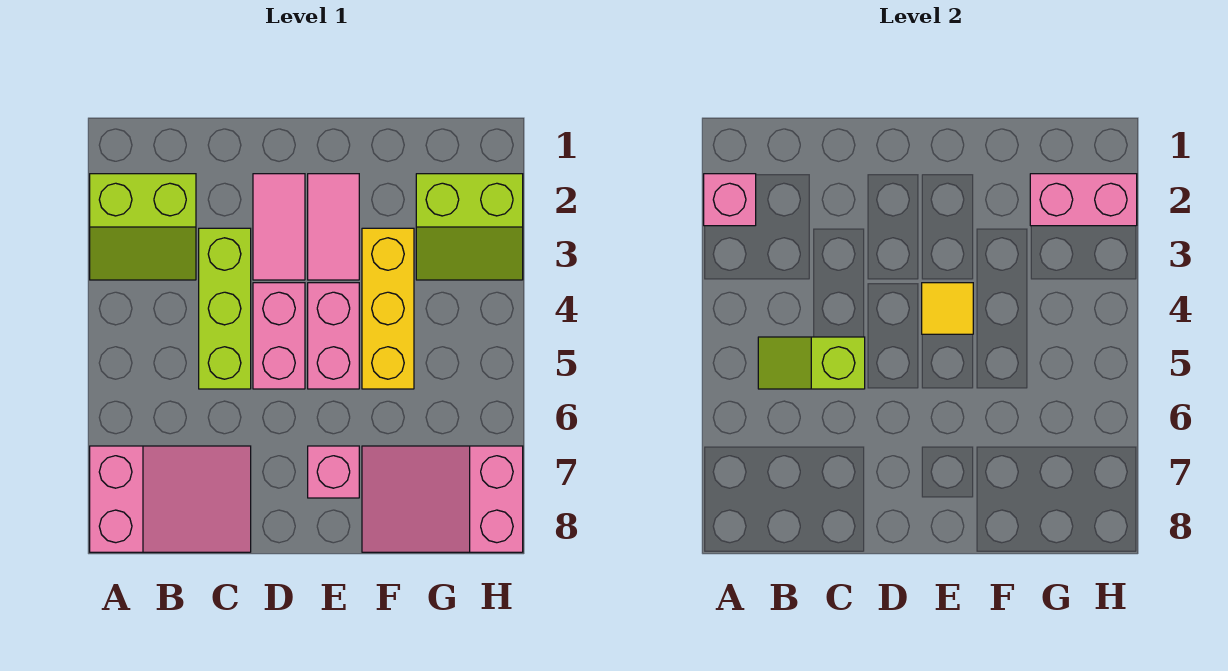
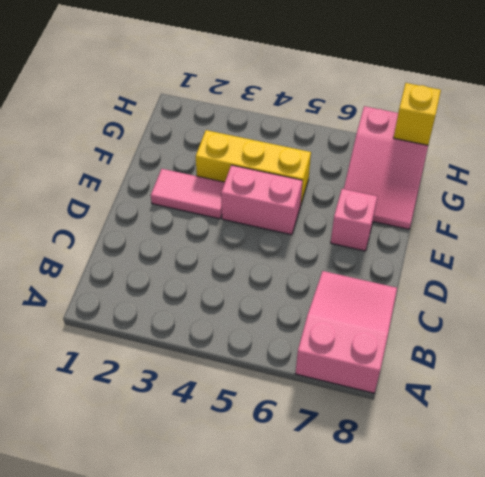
yellow 1x1 brick [394,83,441,145] -> none
none -> lime 2x2 slope [90,174,196,280]
none -> lime 1x3 brick [199,228,251,389]
none -> pink 1x2 tile [253,174,305,280]

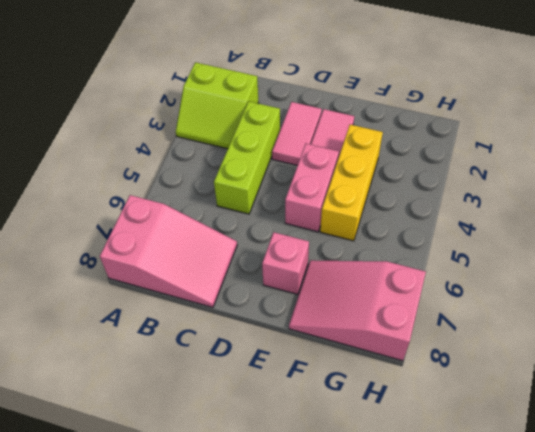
none -> pink 1x2 brick [253,283,305,389]
none -> lime 2x2 slope [416,174,523,280]
none -> pink 1x1 brick [704,174,756,226]

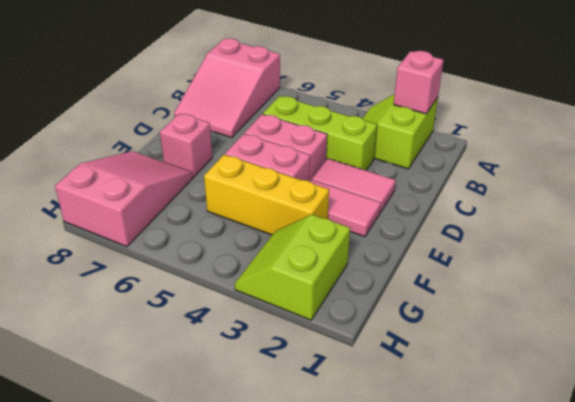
none -> lime 1x2 slope [758,337,865,389]
none -> yellow 1x1 tile [922,283,973,334]
none -> pink 1x2 brick [1030,174,1137,226]

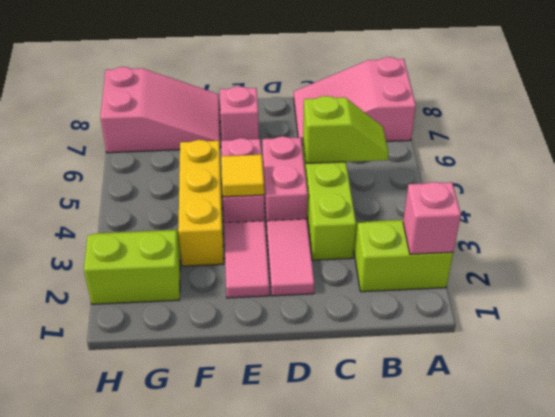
none -> pink 1x2 brick [1030,174,1137,226]

